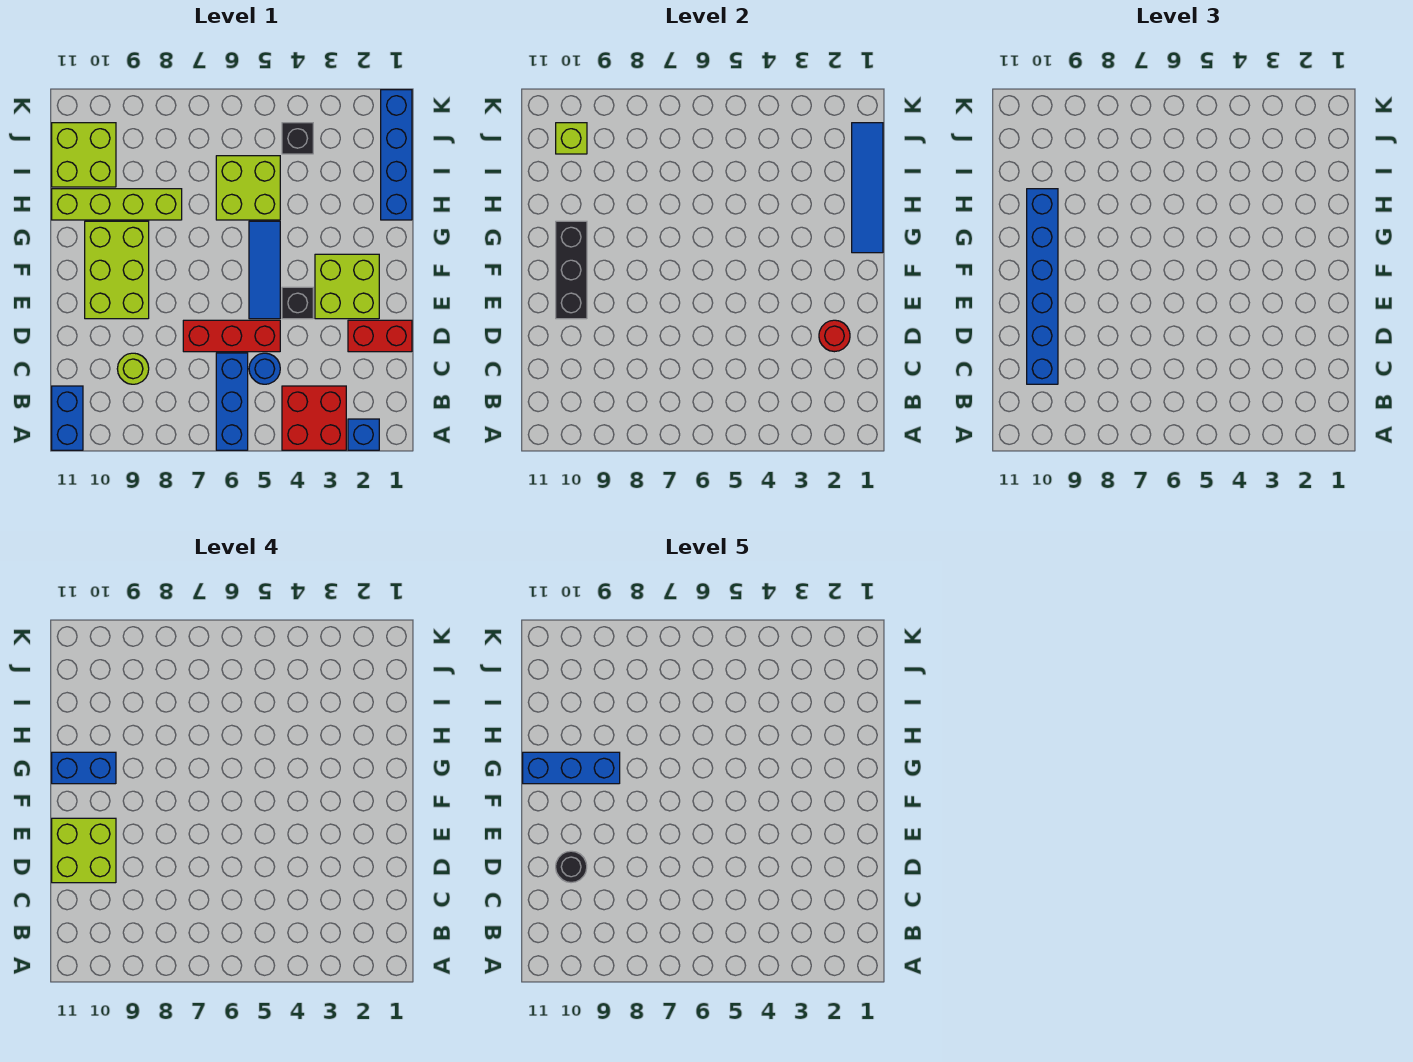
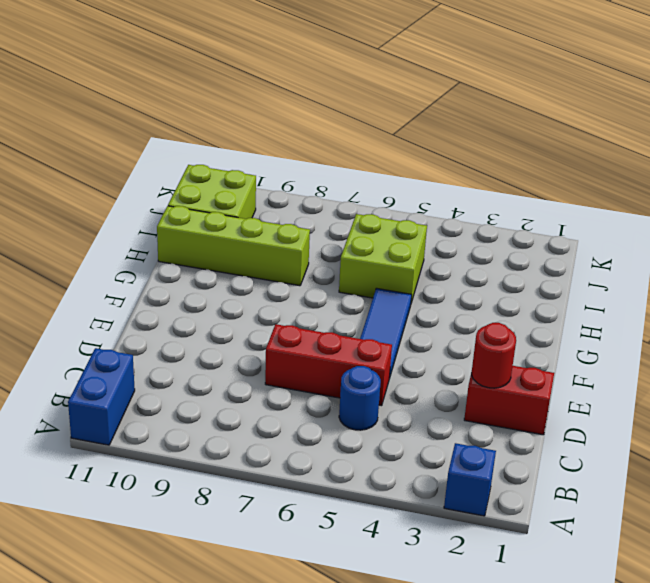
none -> red 2x2 brick [282,386,346,450]
none -> blue 1x3 brick [216,353,248,450]
none -> lime 1x1 round brick [117,353,149,384]

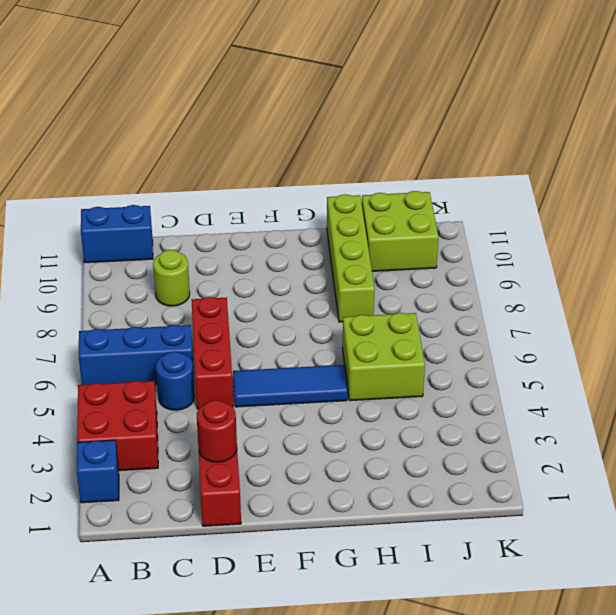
none -> lime 2x2 brick [315,254,379,319]
none -> black 1x1 brick [282,287,313,319]
none -> lime 2x3 brick [85,221,149,319]

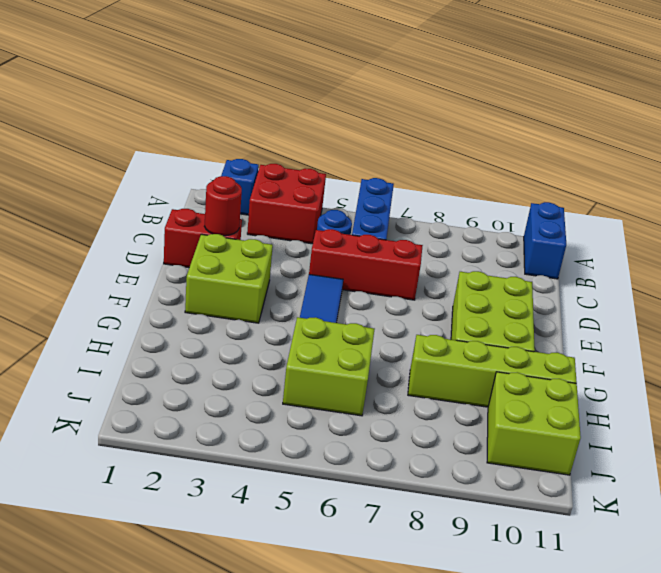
none -> lime 1x1 round brick [117,353,149,384]
none -> black 1x1 brick [282,287,313,319]
none -> blue 1x4 brick [381,90,412,220]

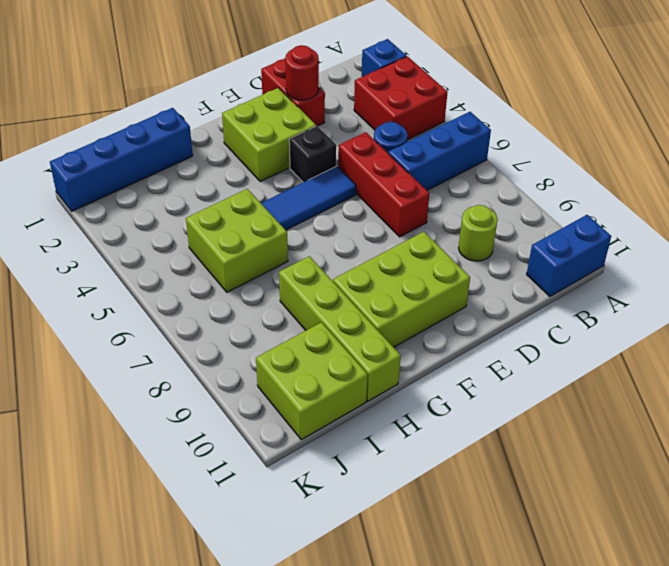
none -> black 1x1 brick [282,123,313,154]
none -> black 1x3 brick [556,221,587,319]
none -> blue 1x4 tile [852,123,883,253]

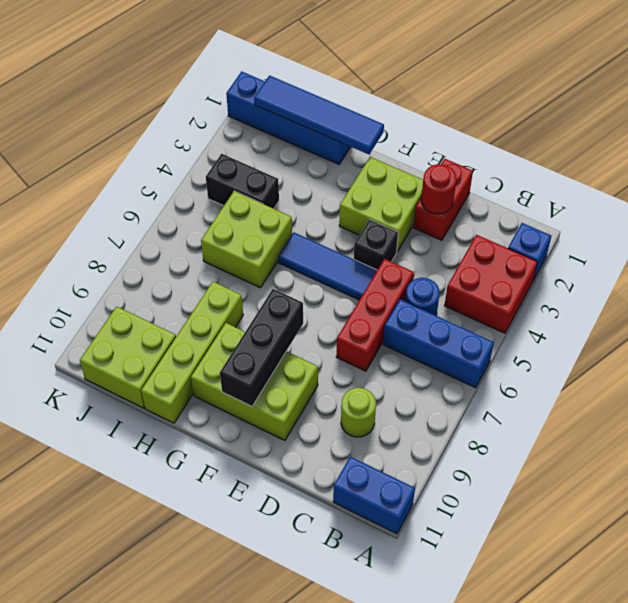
black 1x3 brick [220,289,303,406] -> black 1x3 brick turned to [556,221,587,319]
black 1x2 brick [206,154,279,209] -> black 1x1 brick [282,123,313,154]
none -> lime 1x1 brick [556,123,587,154]
none -> blue 1x6 brick [1027,189,1058,384]
none -> lime 2x2 brick [52,818,116,883]

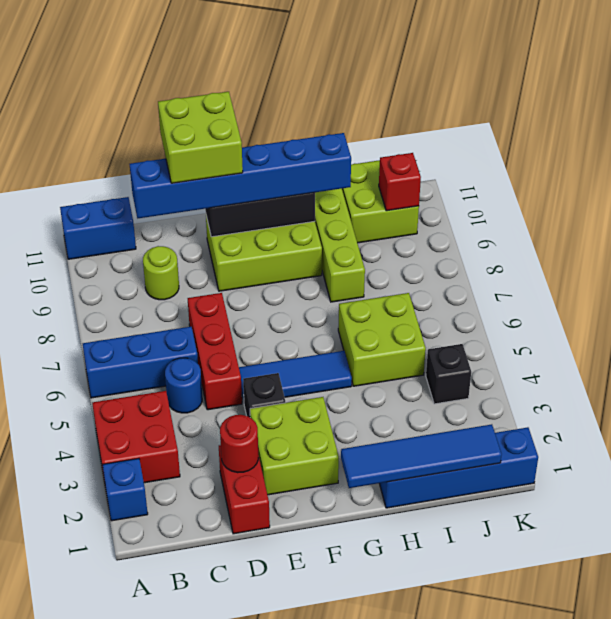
red 1x1 brick [379,153,421,211] -> lime 1x1 brick [556,123,587,154]
none -> blue 1x2 brick [52,752,116,784]
none -> black 1x1 round brick [556,851,587,883]
none -> blue 1x3 brick [523,752,620,784]

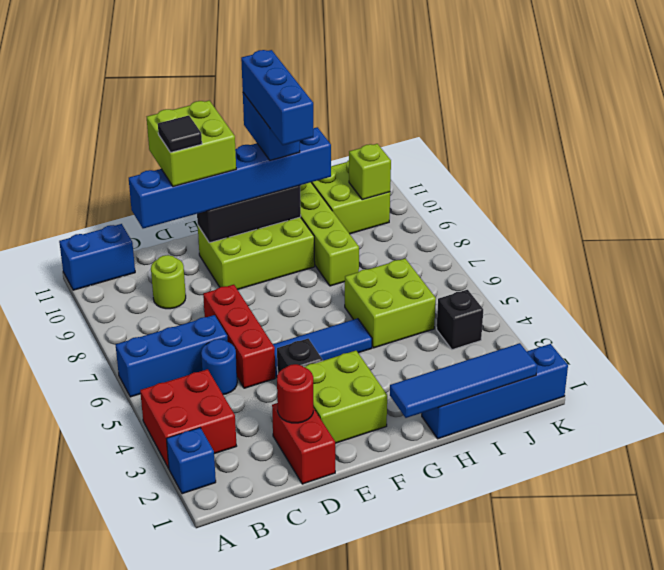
black 1x1 tile [158,115,202,153] -> black 1x1 round brick [556,851,587,883]

